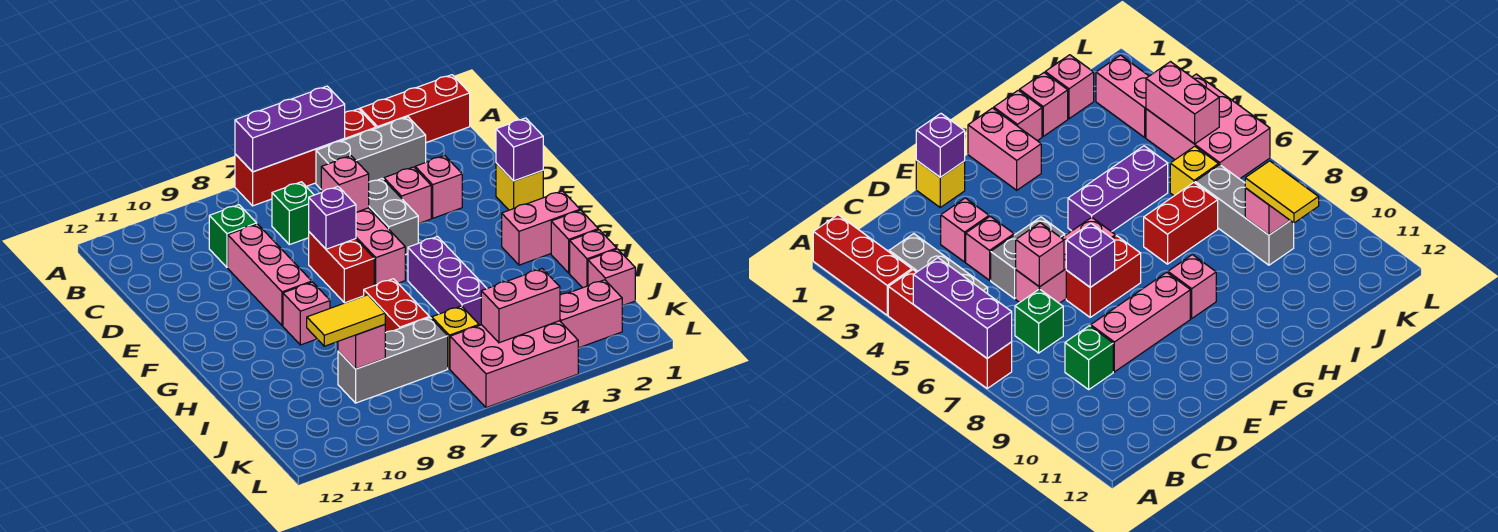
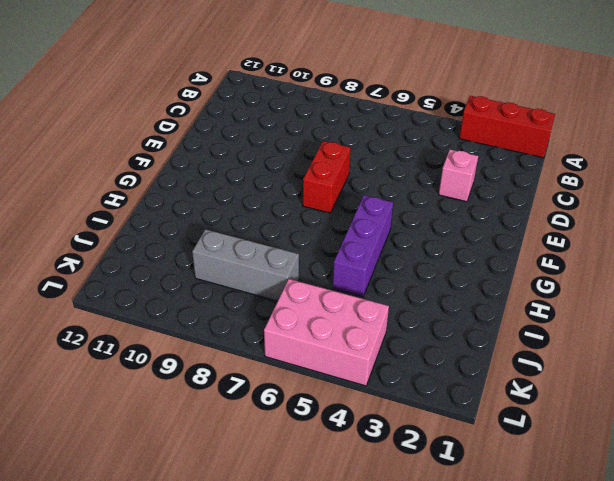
none -> red 1x4 brick [235,109,376,206]
none -> grey 1x3 brick [316,117,426,189]
none -> green 1x1 brick [272,182,314,245]
none -> green 1x1 brick [209,205,257,267]

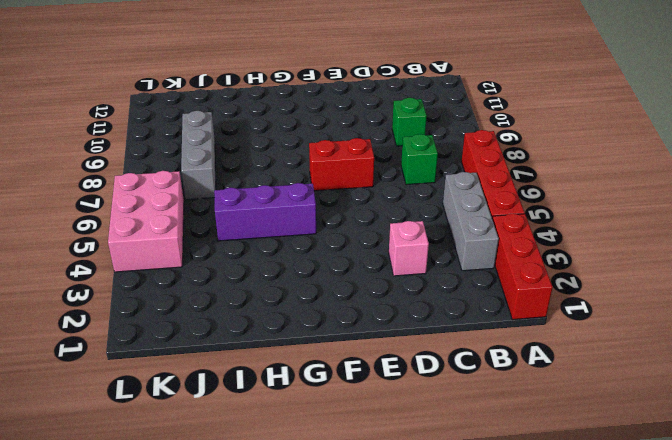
none -> pink 1x1 brick [384,167,431,224]
none -> grey 1x2 brick [369,178,418,255]
none -> pink 1x3 brick [356,208,405,285]
none -> pink 1x3 brick [228,224,312,326]

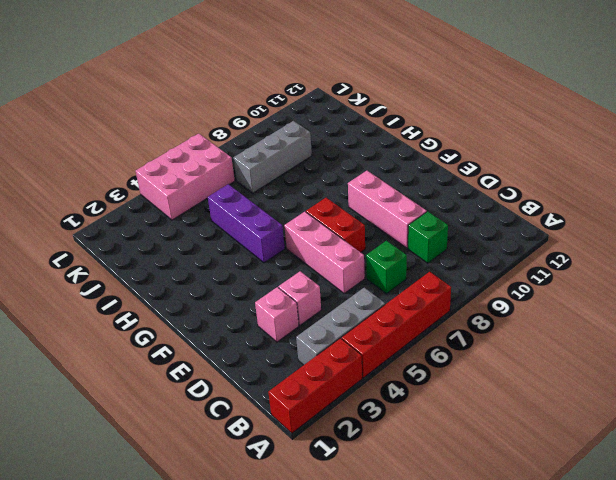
none -> grey 1x2 brick [369,178,418,255]
none -> yellow 1x1 brick [496,163,543,210]
none -> pink 1x2 brick [502,191,580,265]
none -> pink 1x1 brick [283,282,330,345]

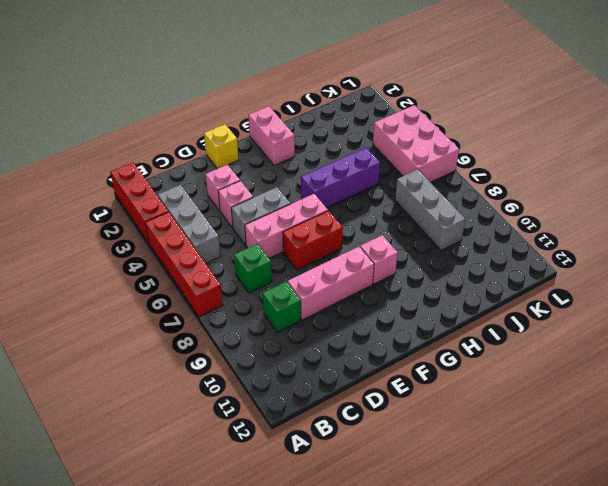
none -> pink 1x1 brick [551,210,598,273]
none -> red 1x2 brick [364,279,429,333]
none -> pink 1x1 brick [570,230,617,288]
none -> pink 1x1 brick [588,249,635,306]

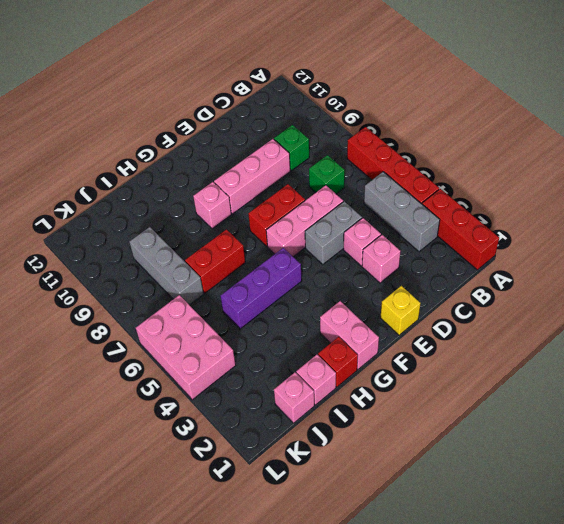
red 1x1 brick [318,337,358,387] -> pink 1x1 brick [551,210,598,273]
none -> yellow 1x1 brick [432,306,479,369]
none -> pink 1x2 brick [560,280,622,348]
none -> purple 1x3 brick [235,86,345,172]
none -> pink 1x1 brick [321,156,369,212]

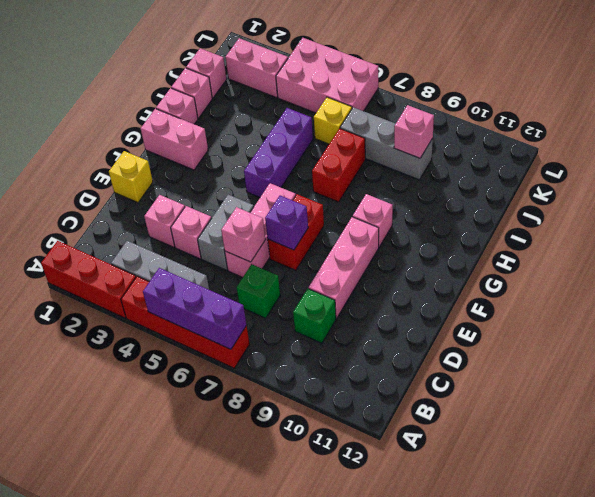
none -> purple 1x1 brick [496,118,543,181]
none -> pink 1x2 brick [481,269,560,343]
none -> yellow 1x2 tile [307,295,385,346]

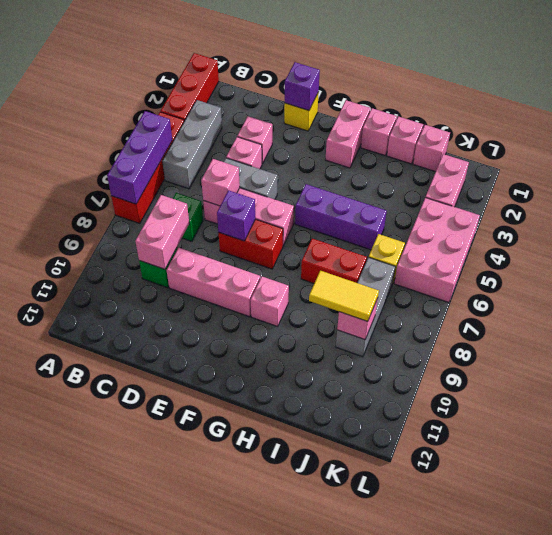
pink 1x2 brick [135,195,189,269] -> pink 1x2 brick moved to [481,269,560,343]
yellow 1x2 tile [309,271,379,321] -> yellow 1x2 tile turned to [307,295,385,346]

